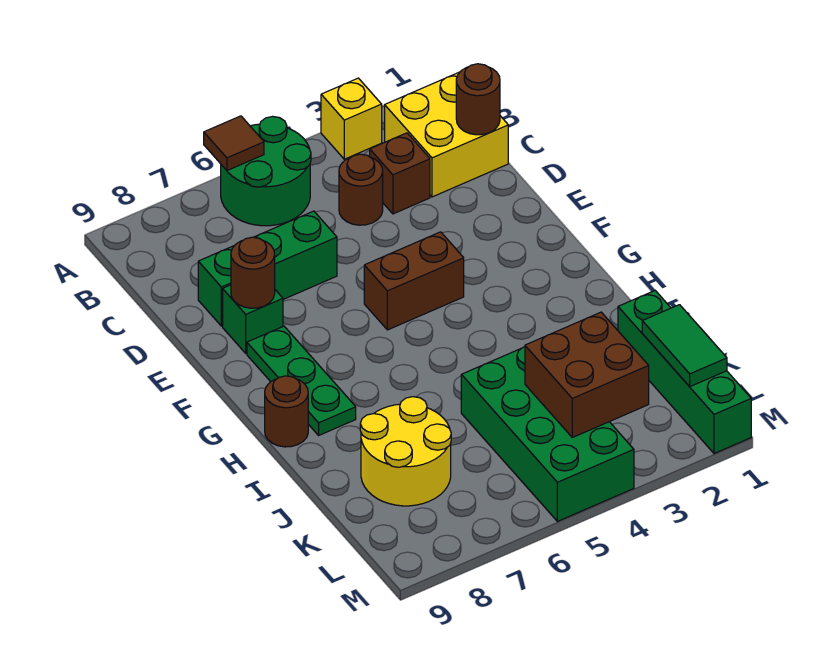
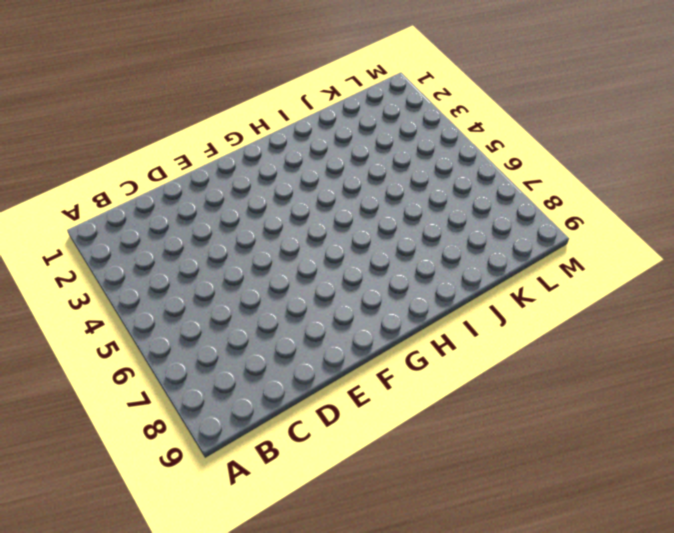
none -> yellow 1x1 brick [321,78,382,159]
none -> green 2x2 round brick [221,116,311,226]
none -> yellow 2x2 brick [385,72,508,197]

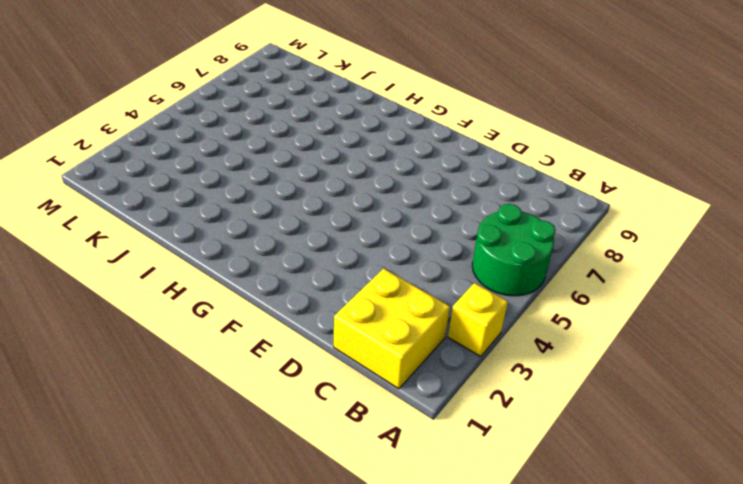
none -> brown 1x1 brick [370,133,430,214]
none -> brown 1x1 round brick [339,154,383,225]
none -> green 1x3 brick [198,211,337,326]

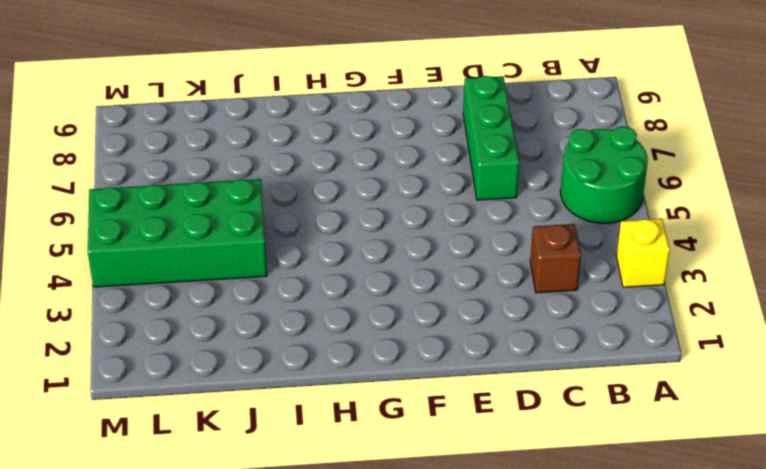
none -> yellow 2x2 brick [385,72,508,197]
none -> brown 1x1 round brick [339,154,383,225]
none -> green 1x1 brick [223,285,283,353]

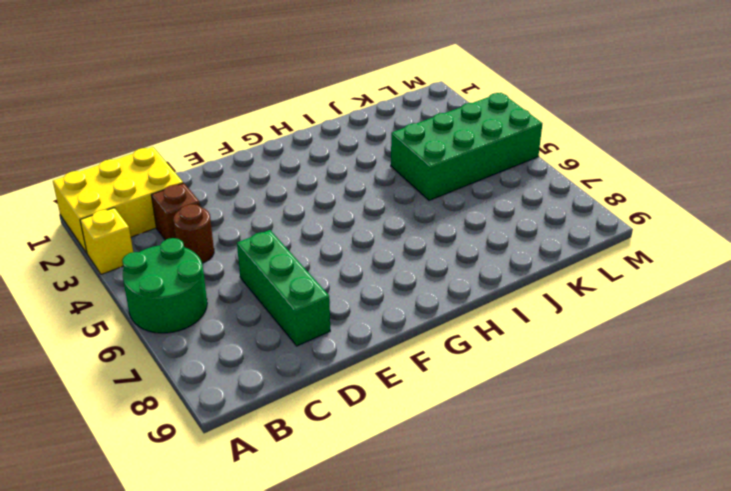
yellow 2x3 brick [53,147,183,253] -> yellow 2x2 brick [385,72,508,197]
none -> green 1x1 brick [223,285,283,353]
none -> brown 1x2 brick [364,232,464,330]
none -> green 1x3 plate [247,326,356,435]

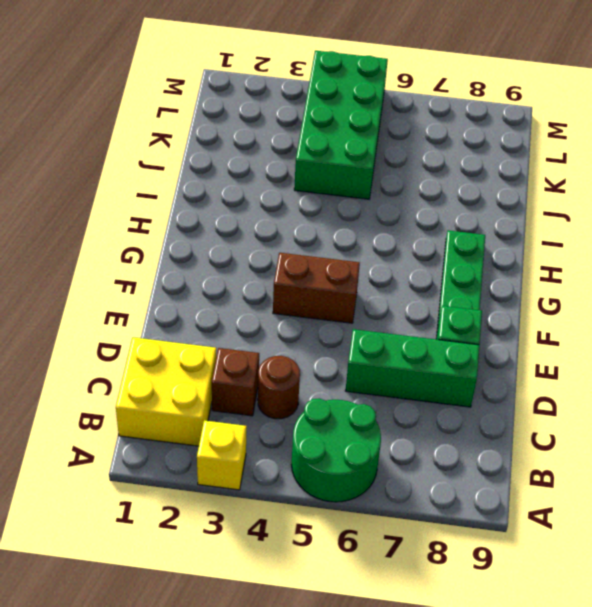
none -> brown 1x1 round brick [265,376,308,447]
none -> green 1x4 brick [618,291,751,453]
none -> yellow 2x2 round brick [360,397,451,506]

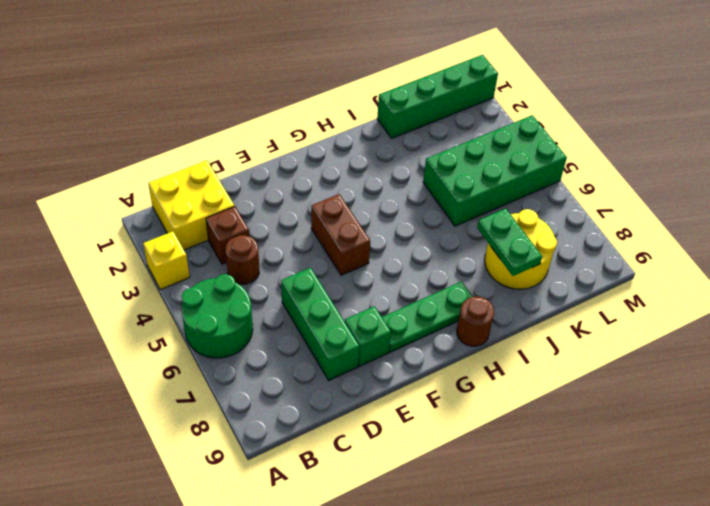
green 1x2 plate [477,208,542,276] -> none
none -> brown 1x1 tile [204,116,264,170]
none -> brown 1x1 round brick [456,64,500,135]
none -> brown 1x1 round brick [231,237,275,308]

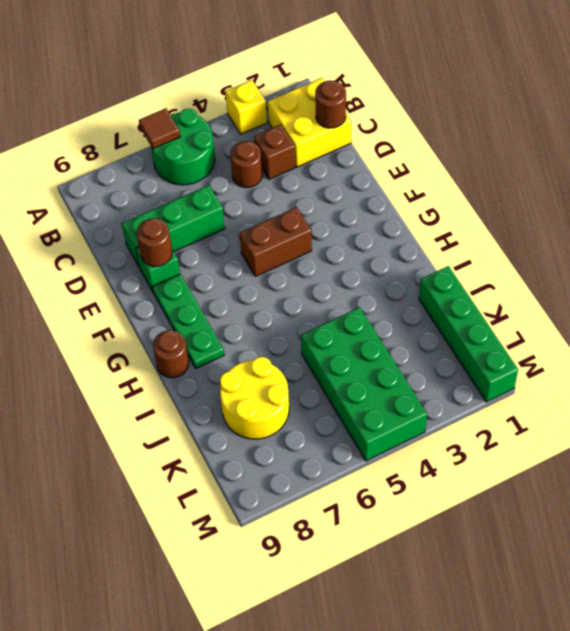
none -> green 1x2 tile [642,305,727,387]
none -> brown 2x2 brick [525,312,649,437]

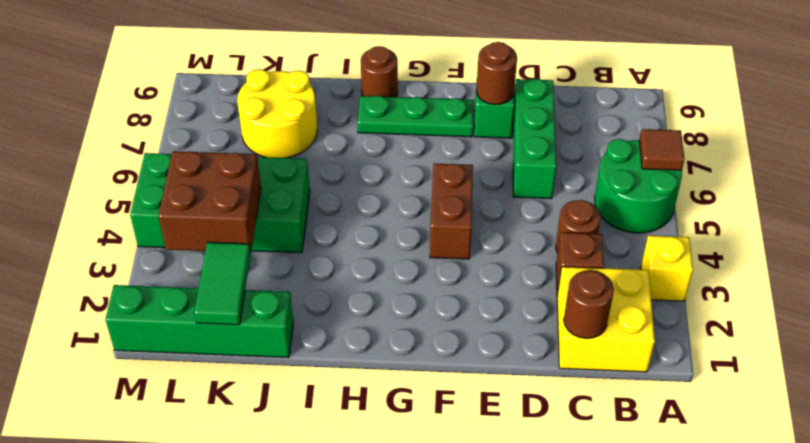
green 1x2 tile [194,242,251,325] -> green 1x2 tile turned to [642,305,727,387]

